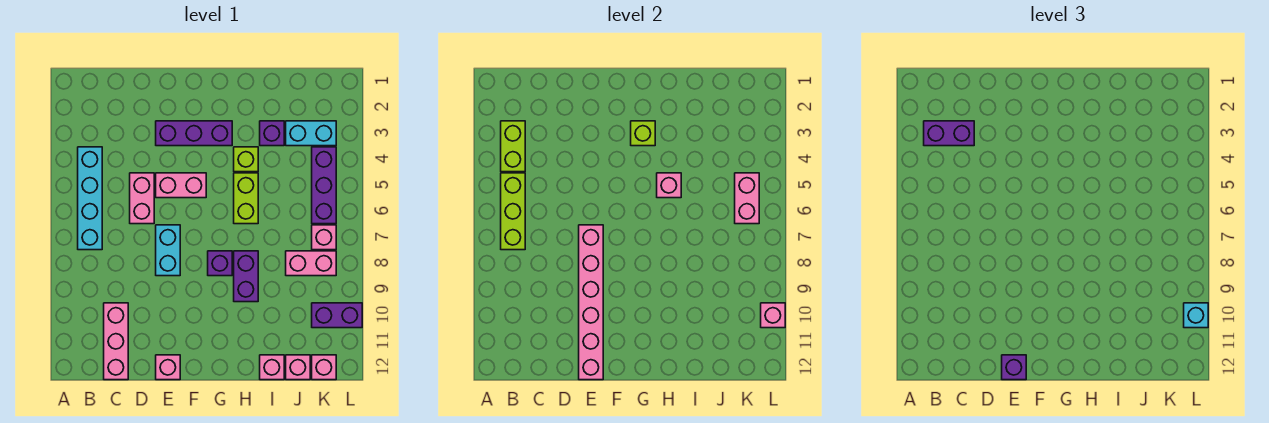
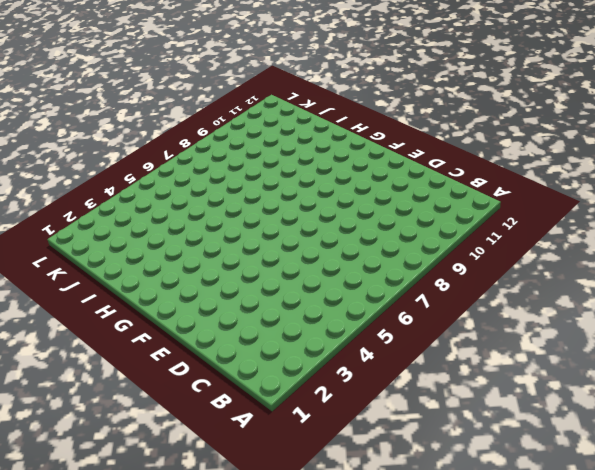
none -> cyan 1x4 brick [78,147,102,250]
none -> pink 1x3 brick [104,303,128,380]
none -> pink 1x2 brick [130,173,154,224]
none -> purple 1x3 brick [156,121,232,146]

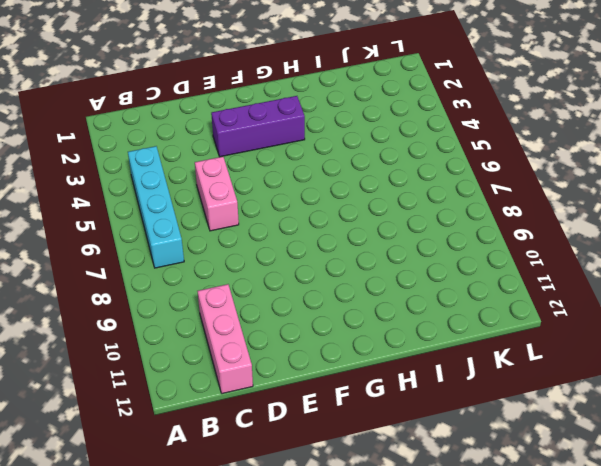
none -> pink 1x2 brick [156,173,206,198]
none -> cyan 1x2 brick [156,225,180,276]
none -> pink 1x1 brick [156,355,180,380]
none -> purple 1x1 brick [208,251,232,276]

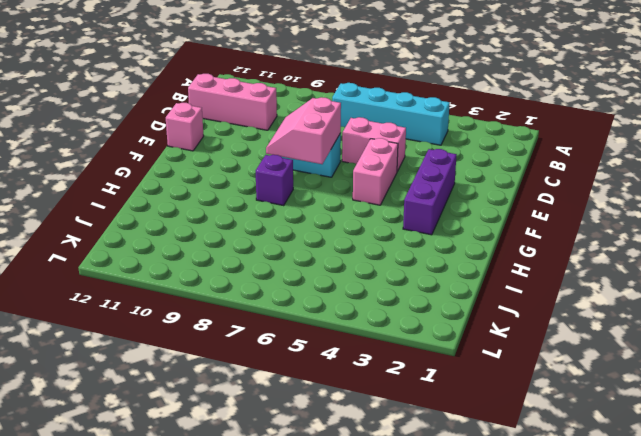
pink 2x2 slope [266,97,341,164] -> pink 1x6 brick [579,225,603,380]
none -> lime 1x1 brick [234,147,258,172]
none -> lime 1x2 brick [234,173,258,224]
none -> purple 1x2 brick [234,251,258,302]
none -> purple 1x1 brick [260,121,284,146]

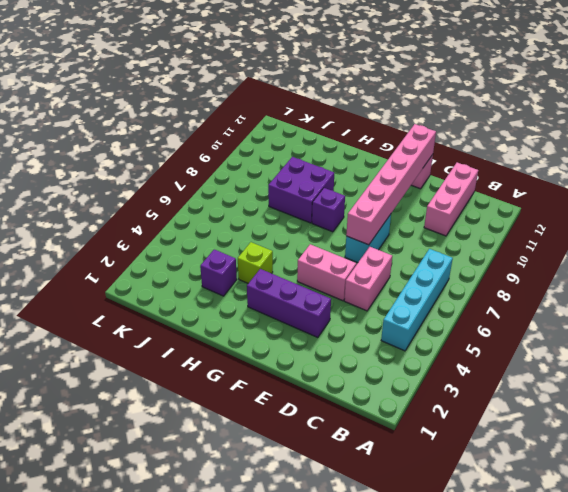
purple 2x2 brick [268,157,334,223] -> purple 1x2 brick [234,251,258,302]
none -> lime 1x2 brick [234,173,258,224]
none -> pink 1x1 brick [260,355,284,380]
none -> cyan 1x2 brick [286,121,336,146]
none -> pink 1x2 brick [286,251,336,276]

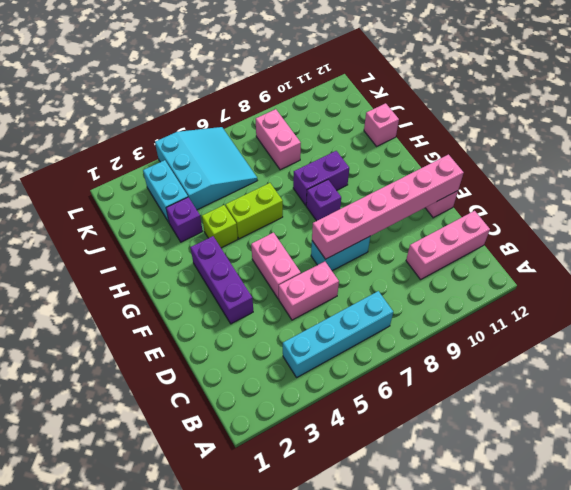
cyan 3x3 slope [155,127,257,210] -> purple 1x3 brick [312,147,336,224]
none -> pink 1x1 brick [286,355,310,380]
none -> pink 1x1 brick [312,225,336,250]
none -> purple 1x2 brick [312,303,362,328]
none -> pink 1x1 brick [312,355,336,380]

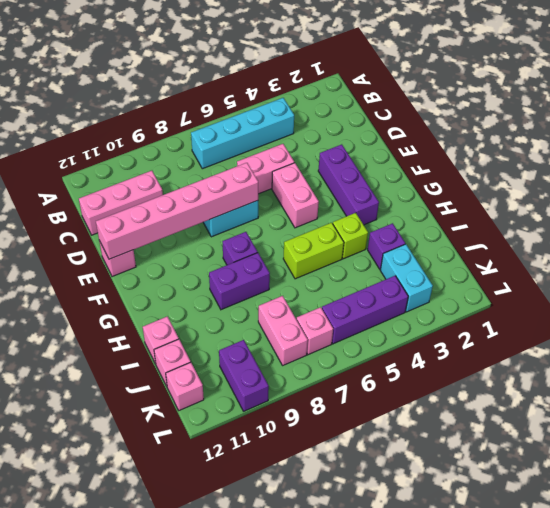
none -> lime 1x2 brick [501,121,525,172]
none -> lime 1x3 brick [501,173,525,250]
none -> lime 1x1 brick [631,121,655,146]
none -> pink 1x1 brick [657,173,681,198]

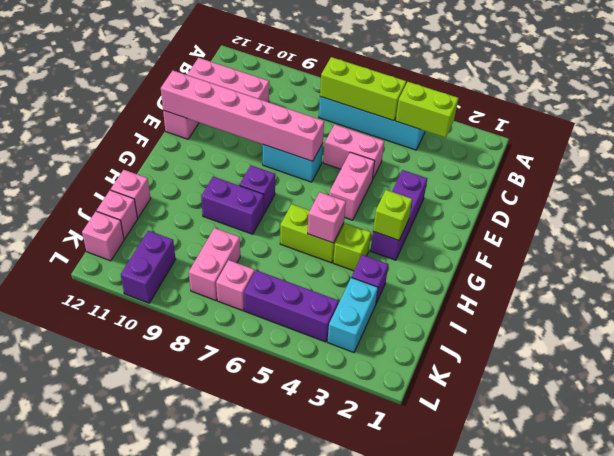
none -> pink 1x2 brick [735,173,759,224]
none -> pink 1x1 brick [761,303,785,328]
none -> purple 1x2 brick [924,121,974,146]
none -> purple 1x1 brick [1002,355,1026,380]

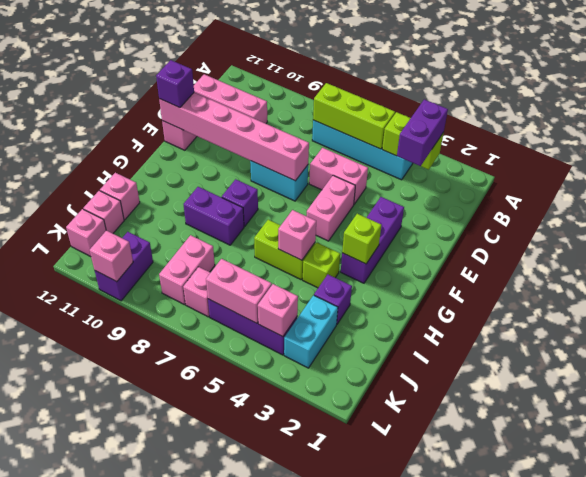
pink 1x1 brick [258,284,298,337] -> none
none -> cyan 1x1 brick [1184,303,1208,328]

